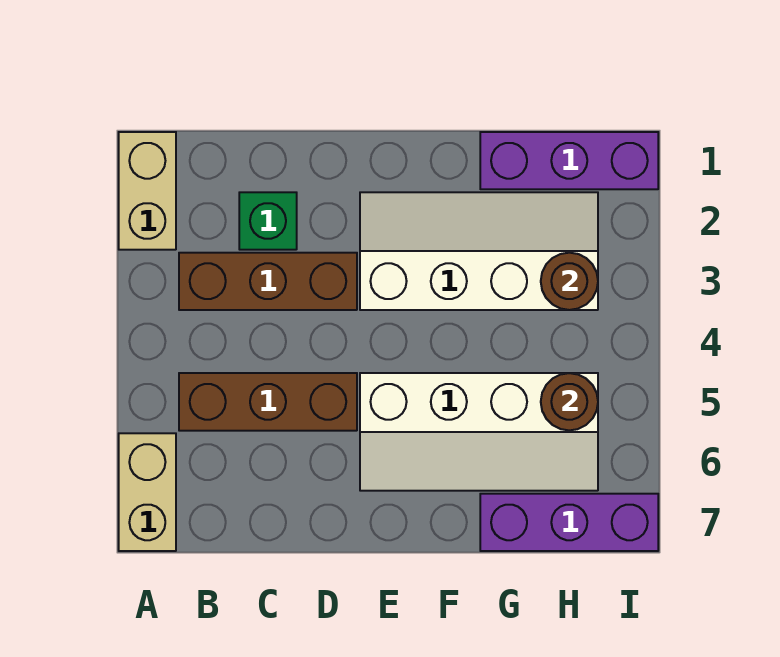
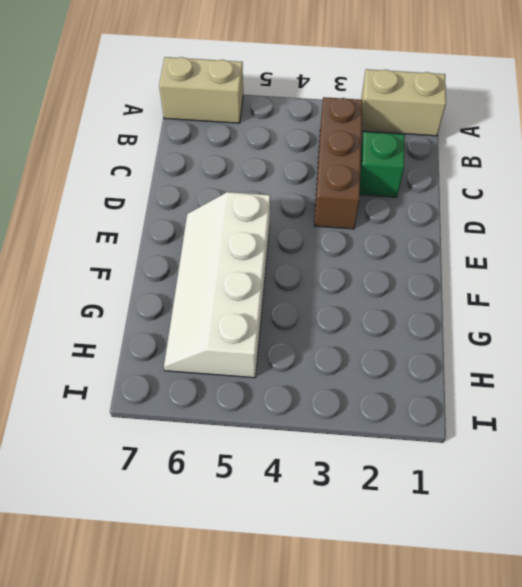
none -> brown 1x3 brick [179,373,357,431]
none -> white 2x4 slope [360,192,598,310]

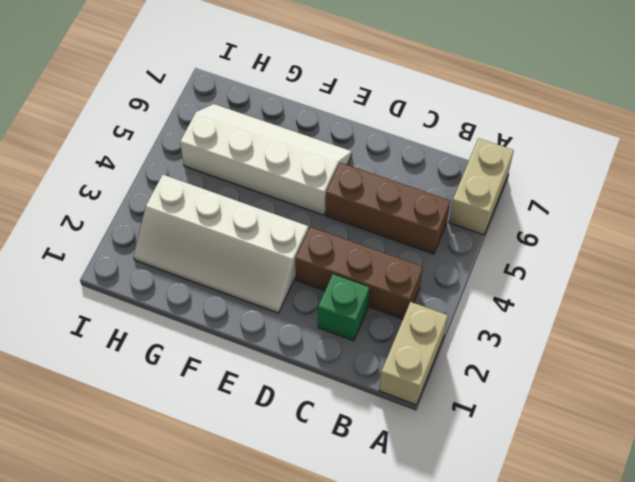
none -> purple 1x3 brick [480,132,658,189]
none -> purple 1x3 brick [480,494,658,551]

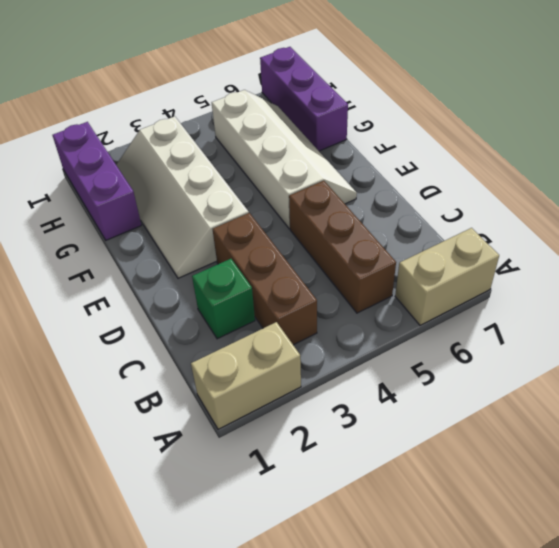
none -> brown 1x1 round brick [541,253,598,310]
none -> brown 1x1 round brick [541,373,598,430]

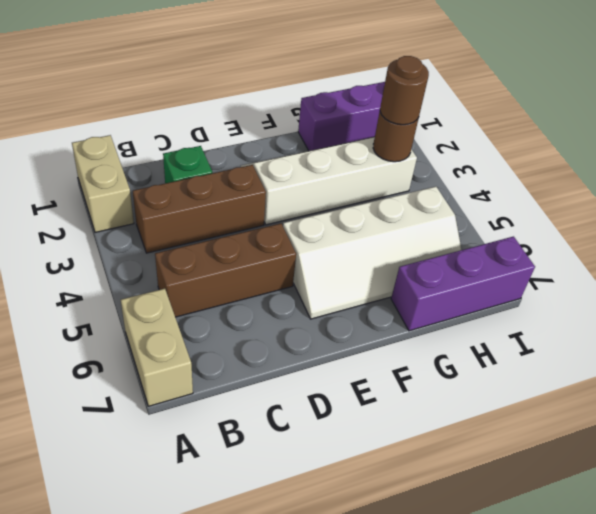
brown 1x1 round brick [380,56,429,125] -> brown 1x1 round brick moved to [541,373,598,430]

